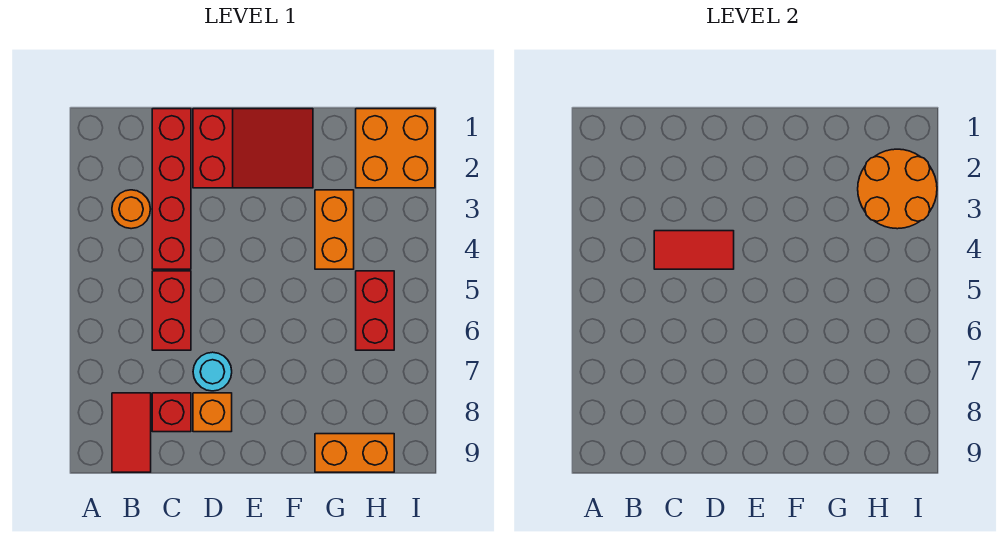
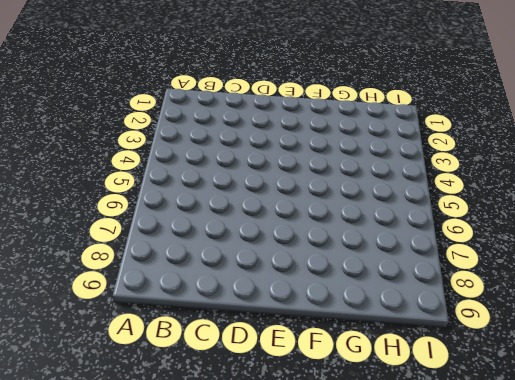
none -> orange 1x1 round brick [112,190,150,229]
none -> red 1x2 tile [112,393,151,472]
none -> red 1x4 brick [152,109,191,269]

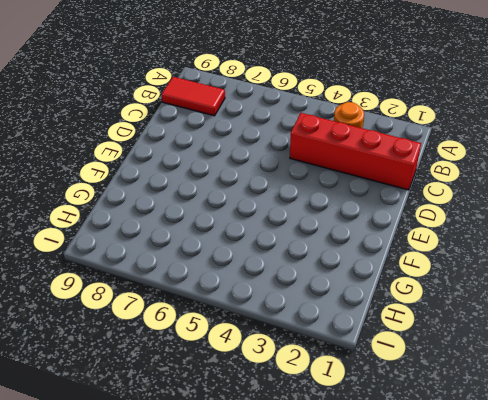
none -> red 1x2 brick [152,271,191,350]
none -> red 1x1 brick [152,393,191,432]
none -> red 2x3 slope [193,109,313,188]

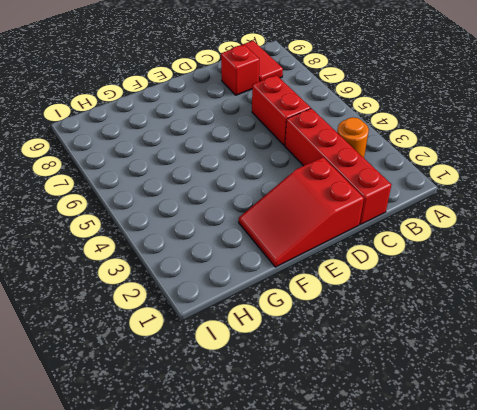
none -> cyan 1x1 round brick [193,352,232,391]
none -> orange 1x1 brick [193,393,232,432]
none -> orange 1x2 brick [315,190,354,269]

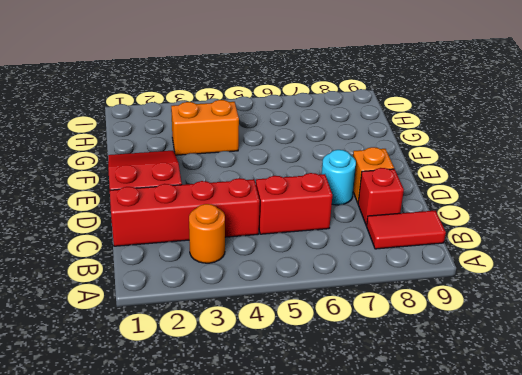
none -> orange 1x2 brick [315,434,394,472]
none -> orange 2x2 brick [356,109,435,188]
none -> red 1x2 brick [356,271,394,350]

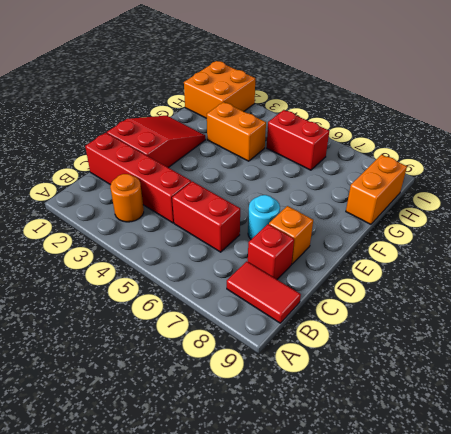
none -> red 1x2 tile [654,231,734,269]
none -> orange 2x2 round brick [858,149,937,229]

